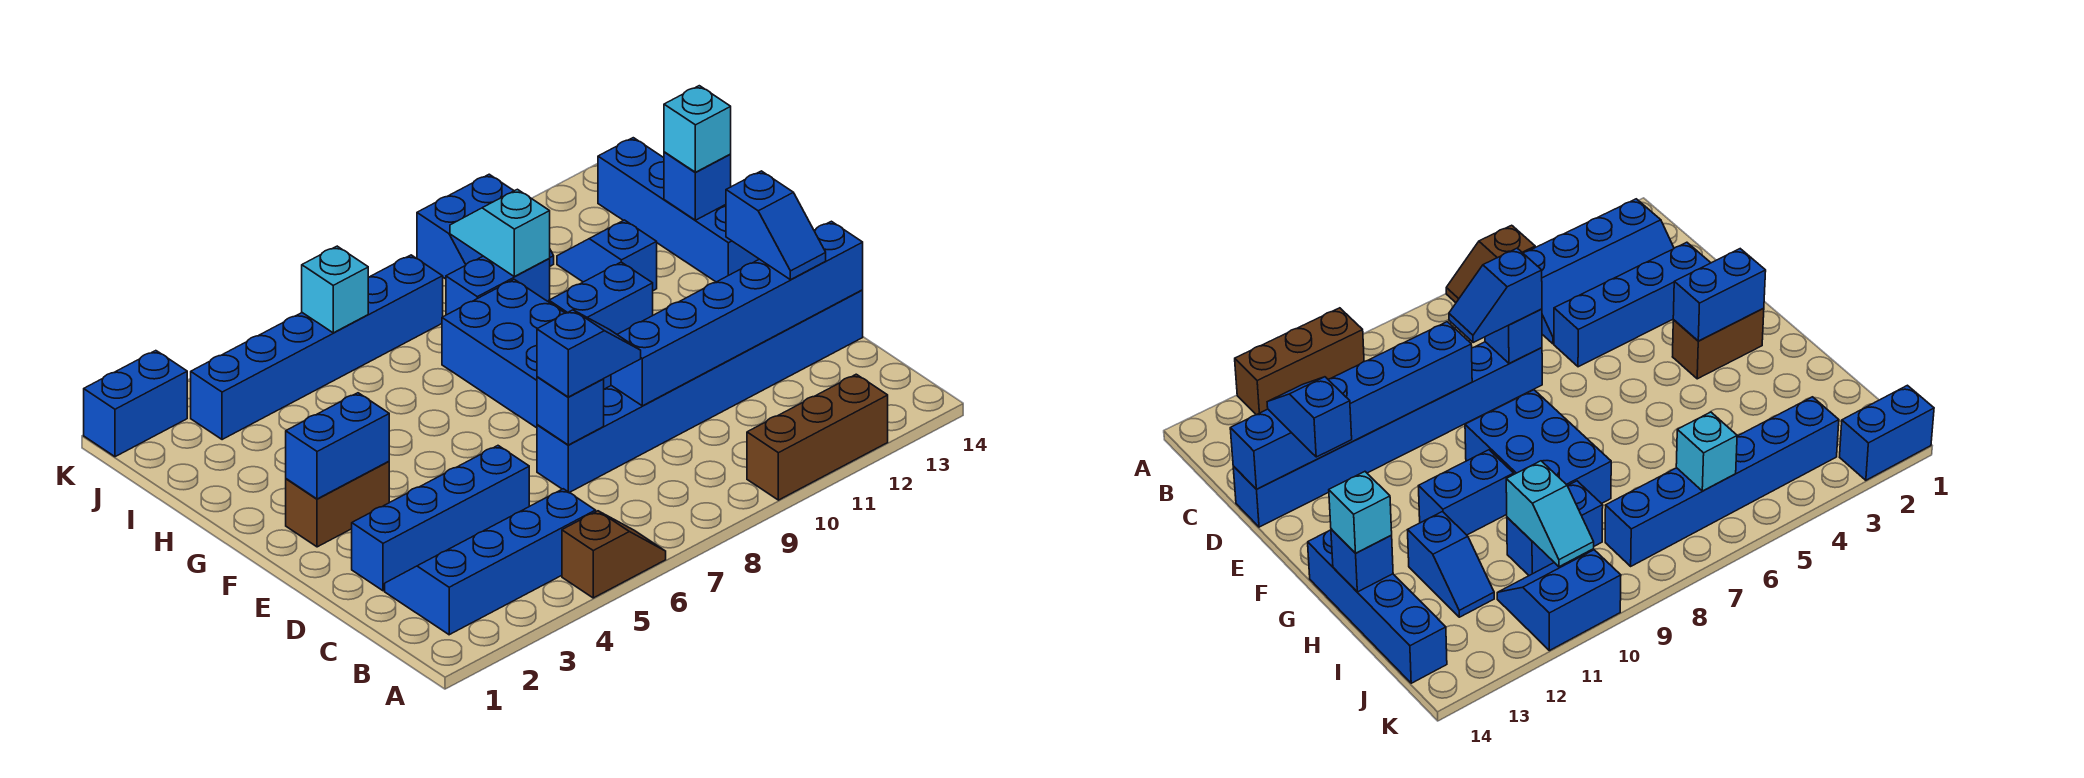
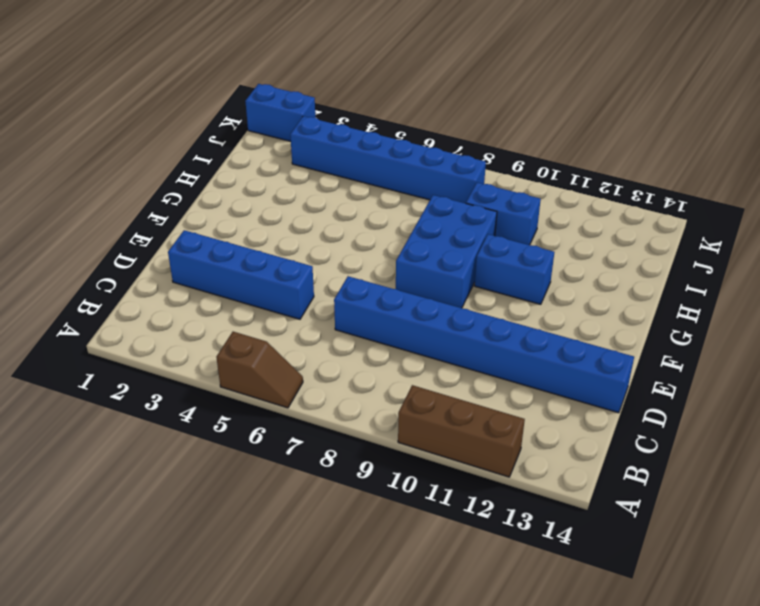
none -> blue 2x4 slope [385,489,596,635]
none -> brown 1x2 brick [286,461,389,547]
none -> blue 1x4 brick [598,138,759,282]

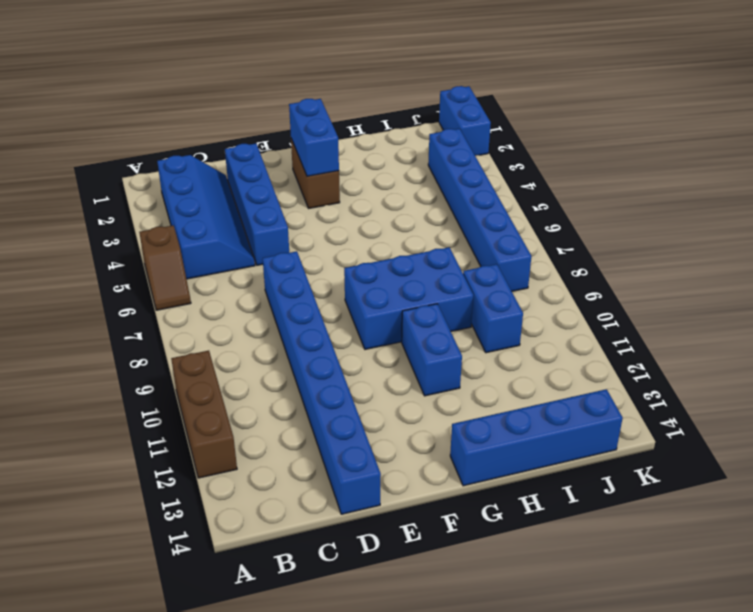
none -> blue 1x2 slope [557,220,657,291]
none -> blue 2x2 slope [417,174,554,279]
none -> blue 1x1 brick [537,377,604,445]

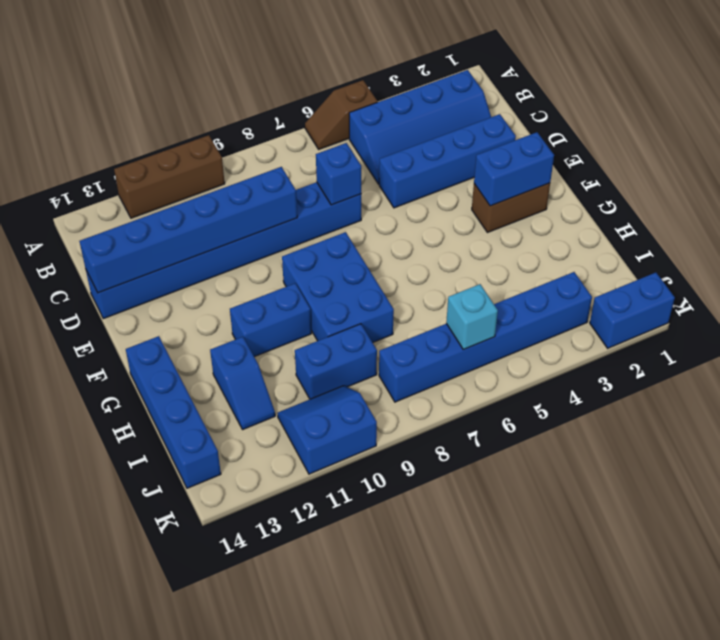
none -> blue 1x1 brick [664,152,731,220]
none -> cyan 1x2 slope [450,189,550,276]
none -> blue 1x2 slope [537,310,641,397]

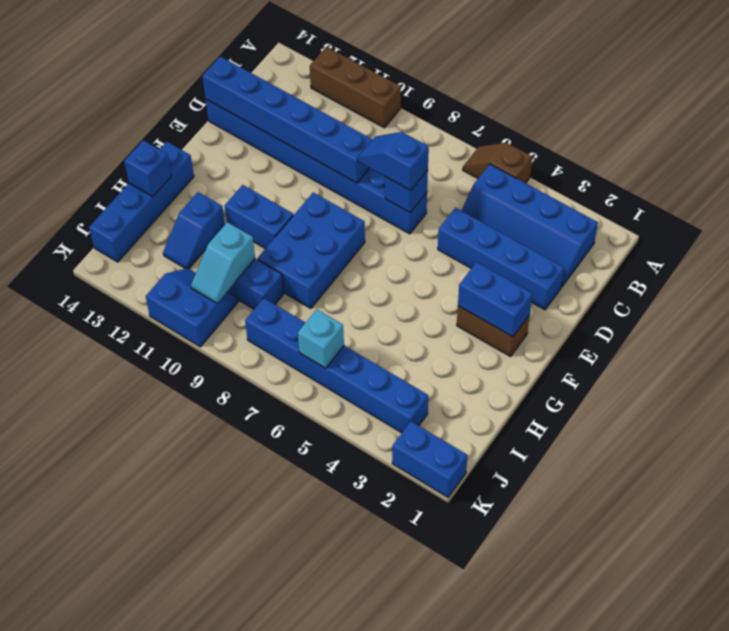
none -> blue 1x2 slope [726,171,826,280]
none -> cyan 1x1 brick [664,86,731,172]

